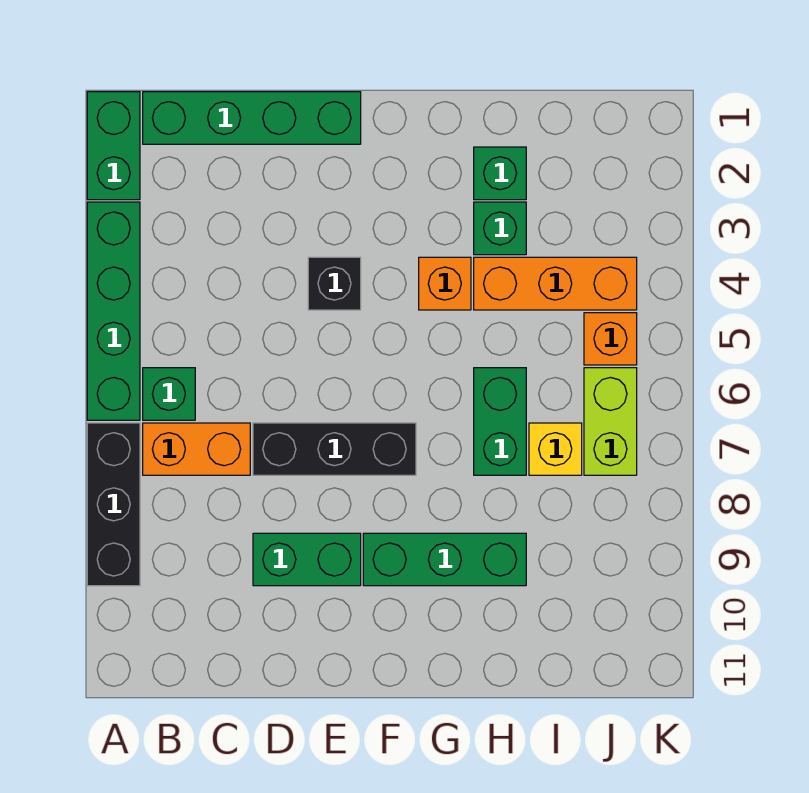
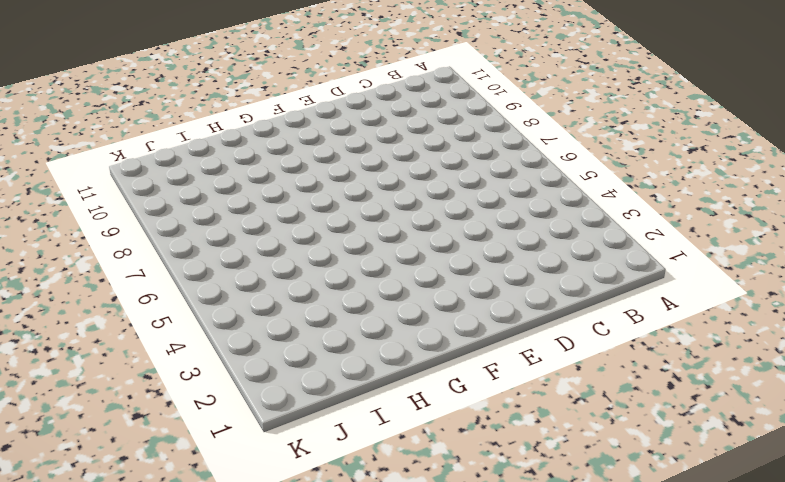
none -> green 1x2 brick [87,92,140,200]
none -> green 1x4 brick [87,202,140,420]
none -> black 1x3 brick [87,423,140,586]

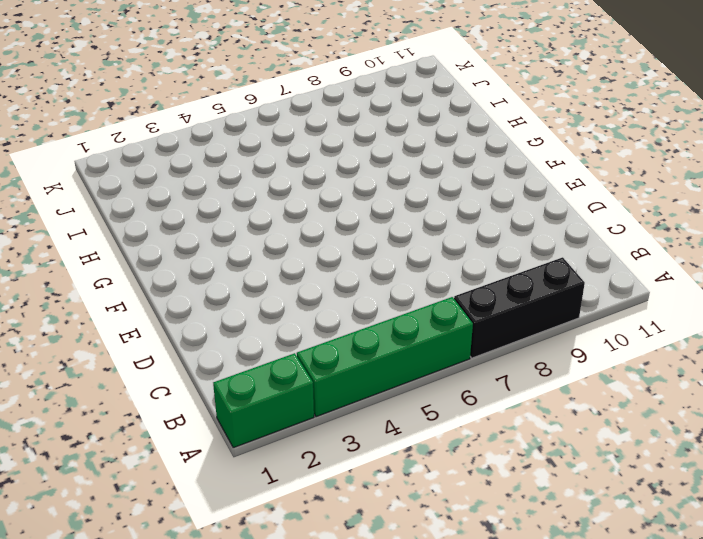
none -> green 1x4 brick [143,92,361,144]
none -> green 1x1 brick [143,368,195,420]
none -> orange 1x2 brick [143,423,250,475]

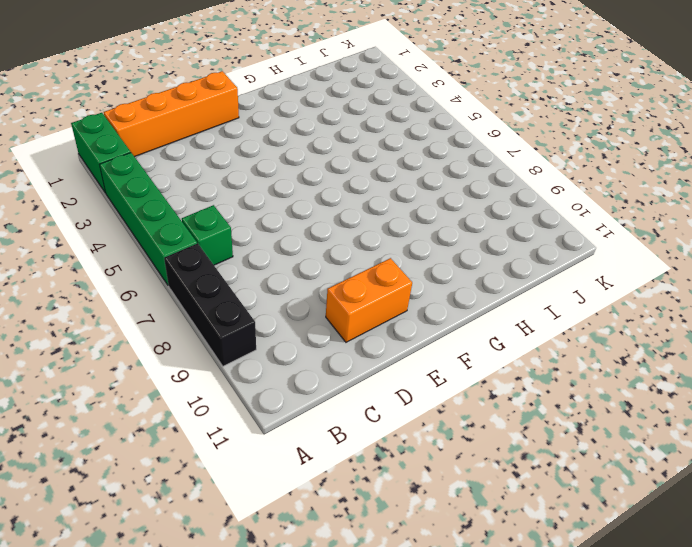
orange 1x4 brick [104,71,239,157] -> green 1x4 brick [143,92,361,144]
orange 1x2 brick [326,258,412,342] -> orange 1x2 brick moved to [143,423,250,475]
none -> black 1x3 brick [253,423,416,475]
none -> green 1x2 brick [253,533,361,586]
none -> black 1x1 brick [308,257,361,310]

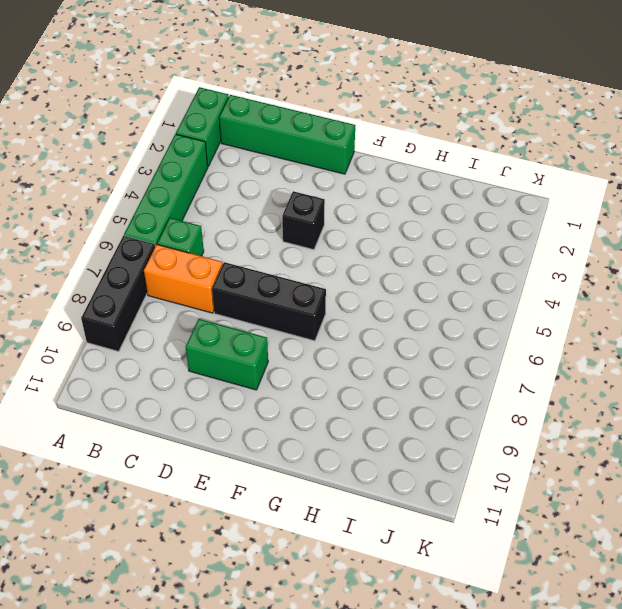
none -> green 1x3 brick [363,533,526,586]
none -> orange 1x1 brick [419,257,471,310]
none -> green 1x1 brick [474,147,526,200]

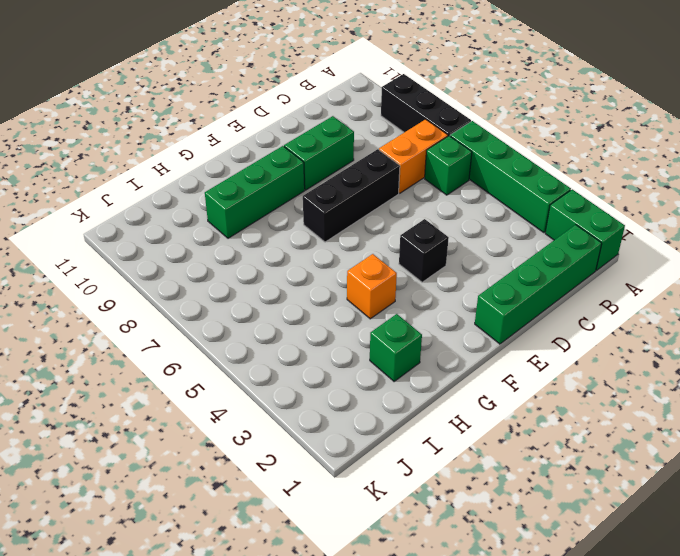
none -> green 1x1 brick [474,202,526,255]
none -> orange 1x3 brick [474,257,637,310]
none -> green 1x2 brick [474,368,526,475]

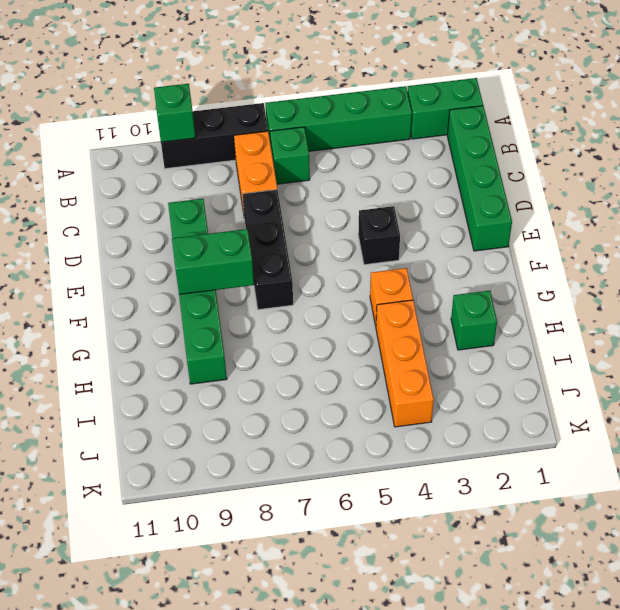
green 1x1 brick [154,84,195,142] -> green 1x1 brick moved to [474,202,526,255]
green 1x2 brick [172,229,254,294] -> green 1x2 brick moved to [474,368,526,475]
none -> yellow 1x1 brick [529,423,582,475]
none -> orange 1x1 brick [584,313,637,365]
none -> lime 1x2 brick [584,368,637,475]

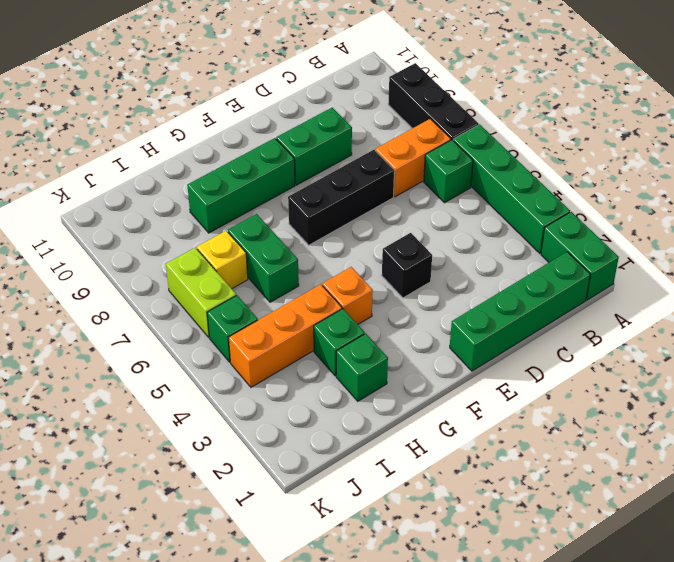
green 1x1 brick [207,295,258,362] -> orange 1x1 brick [584,313,637,365]

